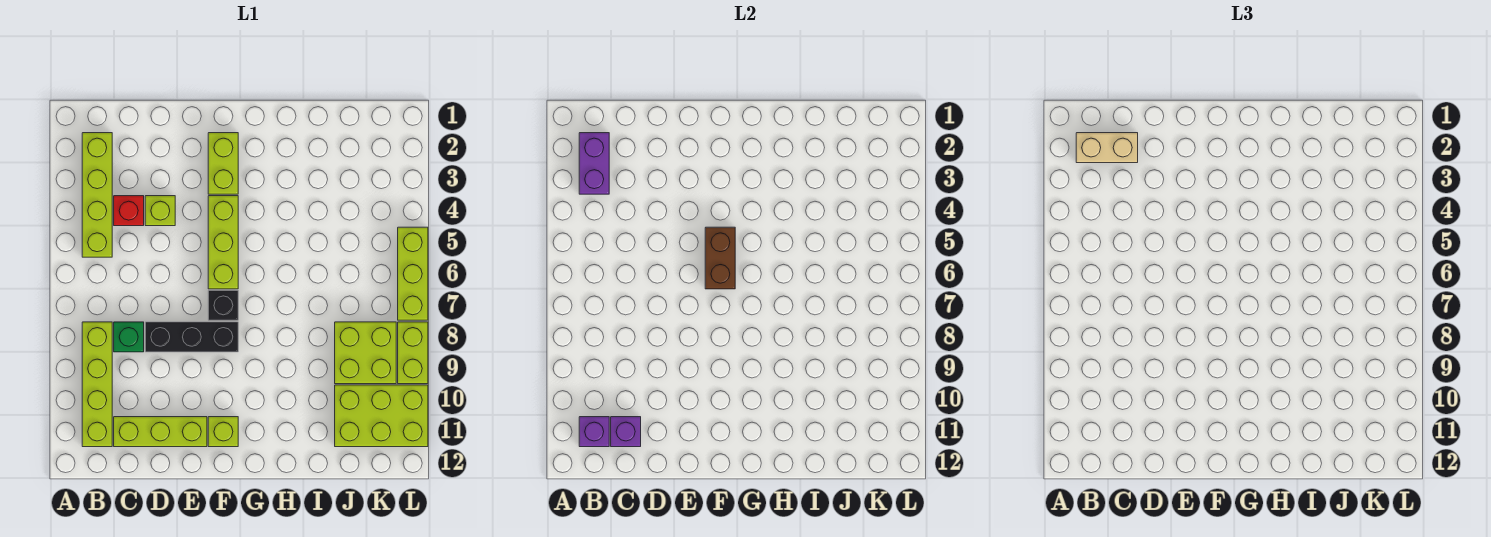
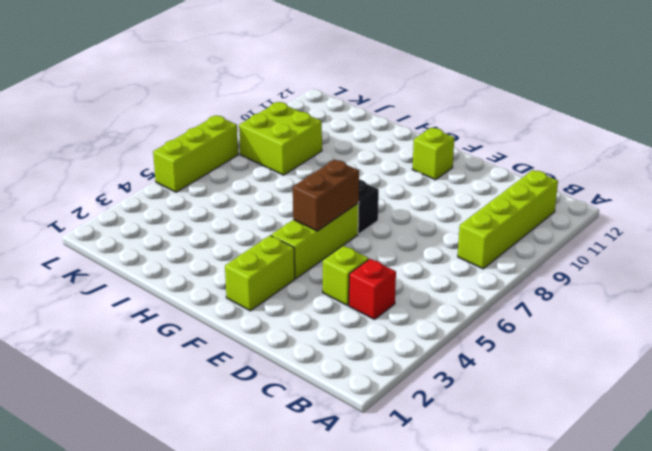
none -> lime 1x4 brick [82,133,112,257]
none -> green 1x1 brick [114,322,144,352]
none -> lime 1x3 brick [114,417,207,447]

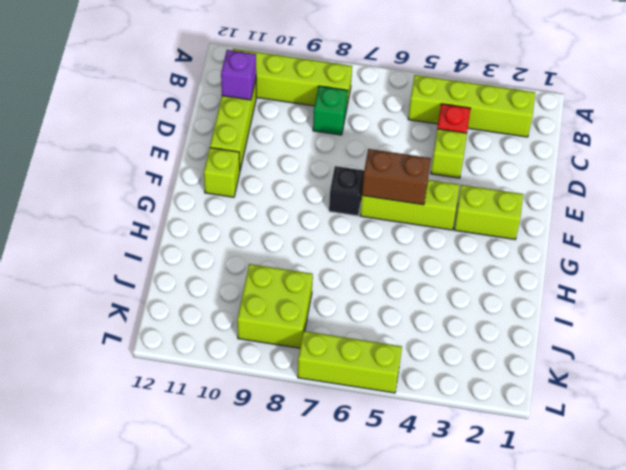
none -> black 1x3 brick [145,322,238,352]
none -> lime 2x3 brick [335,385,428,447]
none -> lime 1x2 brick [398,322,428,384]

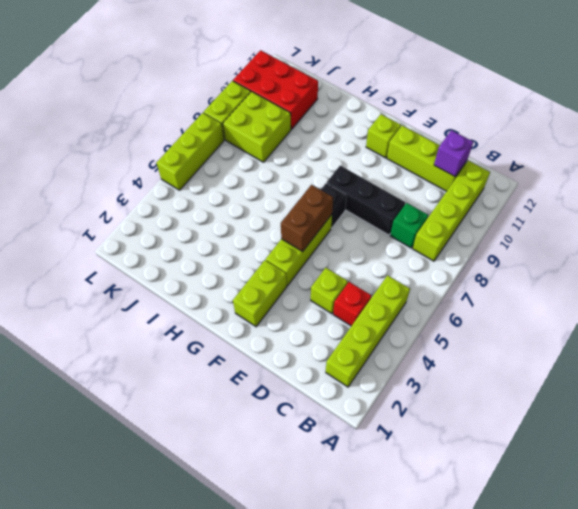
red 2x3 brick [233,50,318,129] -> lime 2x3 brick [335,385,428,447]
none -> purple 1x2 brick [579,133,609,194]
none -> purple 1x1 brick [579,417,609,447]
none -> tan 1x2 brick [1076,133,1138,163]

